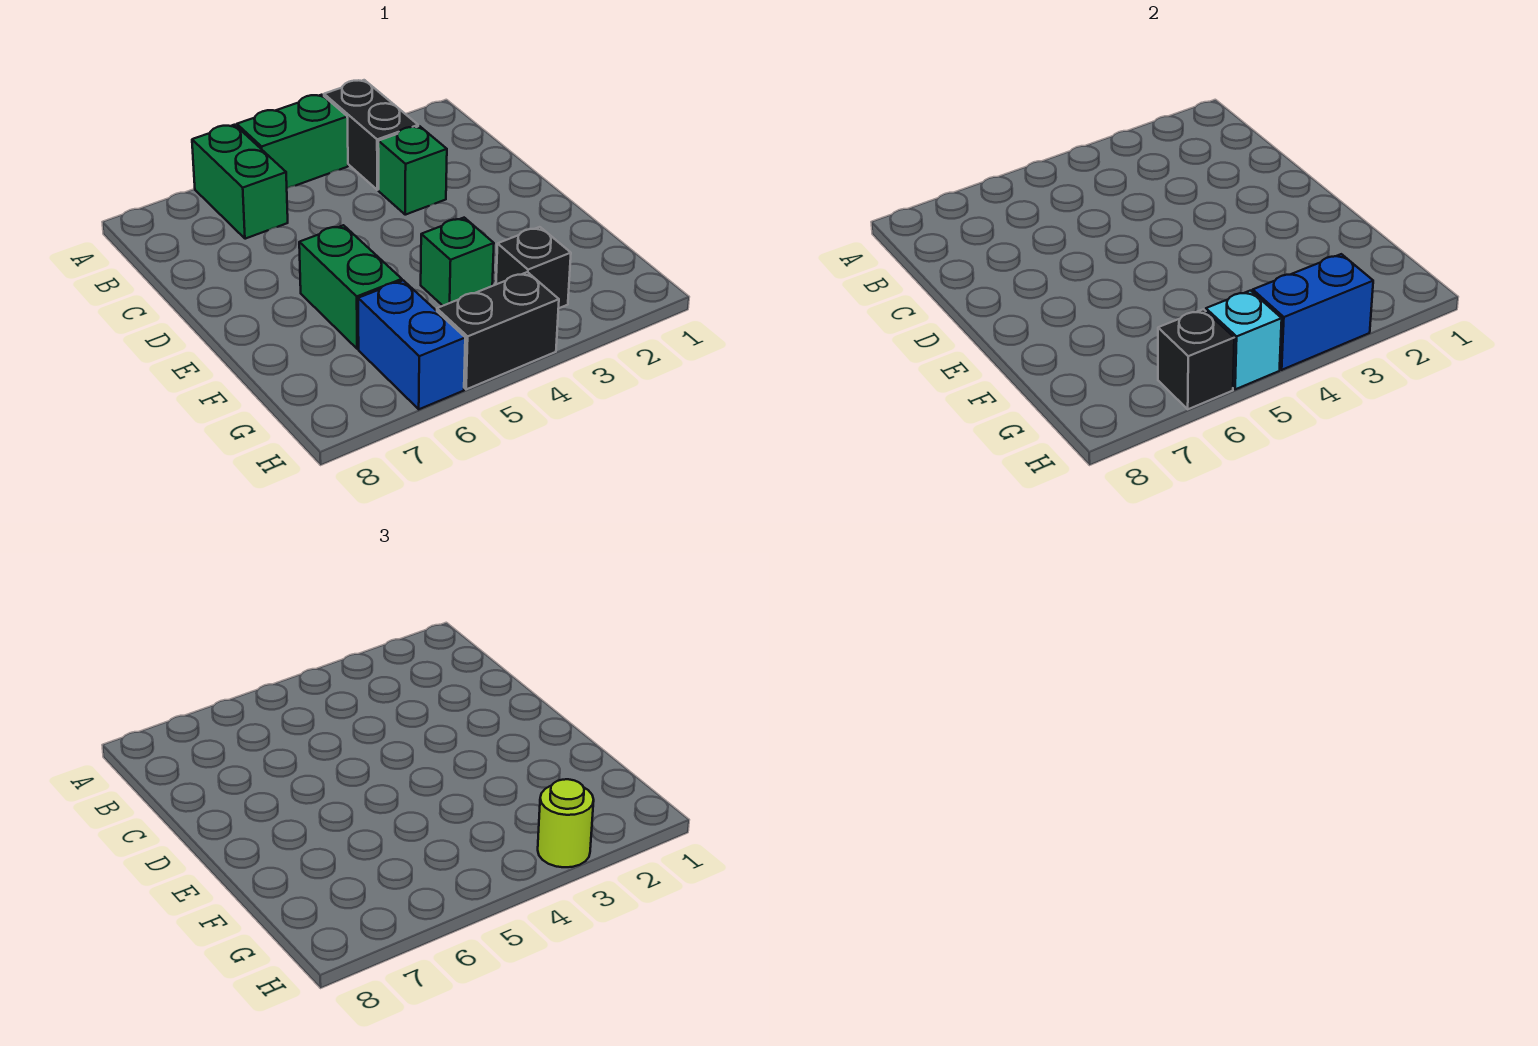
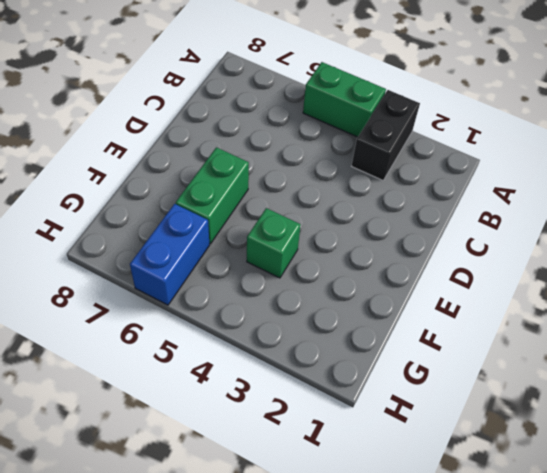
none -> green 1x2 brick [192,125,288,239]
none -> green 1x1 brick [378,126,447,215]
none -> black 1x1 brick [496,227,571,309]

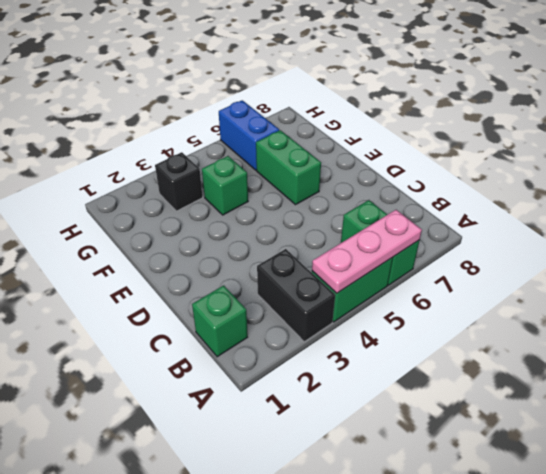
pink 1x3 plate [312,210,422,293] -> none
green 1x1 brick [192,285,248,357] -> green 1x1 brick moved to [378,126,447,215]
none -> black 1x2 brick [437,272,559,389]
none -> blue 1x2 brick [1253,254,1373,370]
none -> cyan 1x1 brick [1206,291,1282,389]

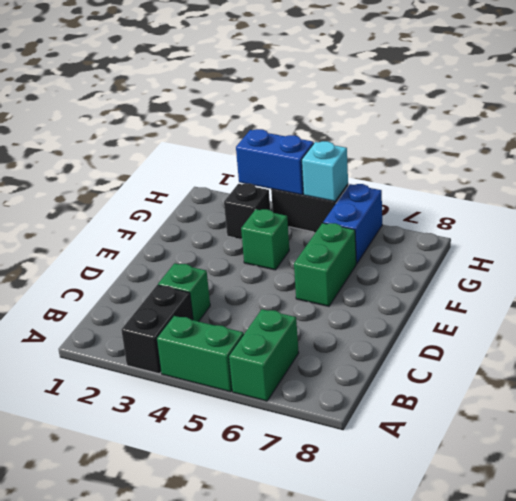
none -> black 1x1 brick [1158,309,1234,409]
none -> lime 1x1 round brick [538,779,594,867]

